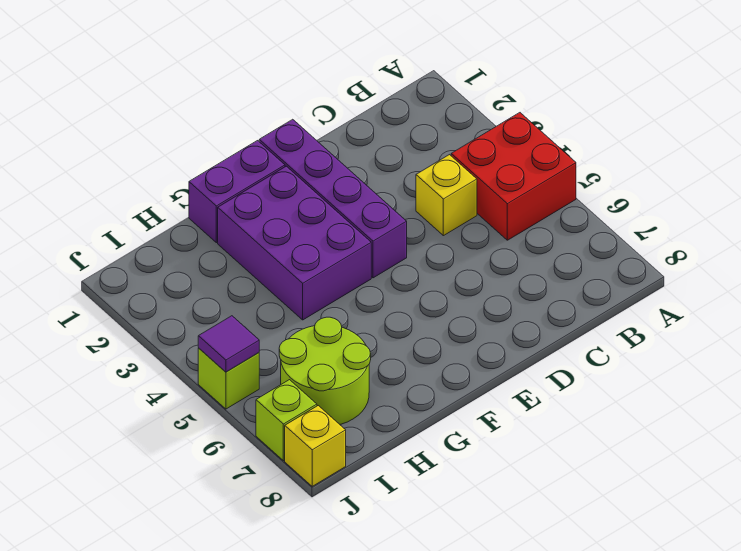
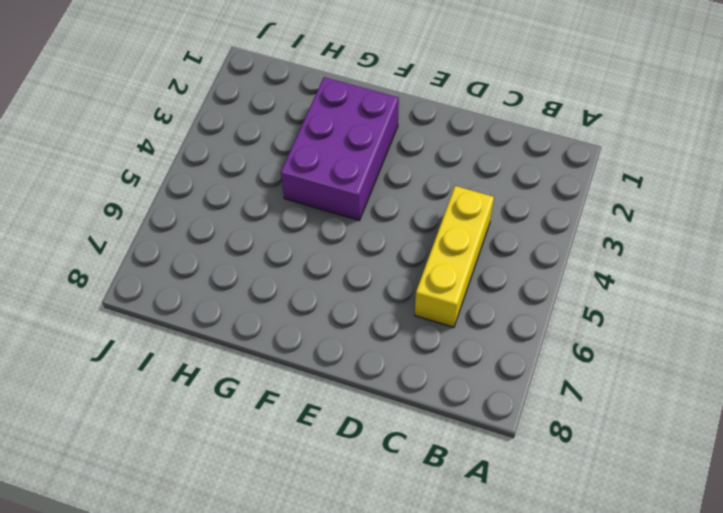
yellow 1x3 brick [415,186,494,327] -> yellow 1x1 brick [416,155,477,236]
none -> red 2x2 brick [451,113,576,240]
none -> purple 1x4 brick [259,119,407,278]

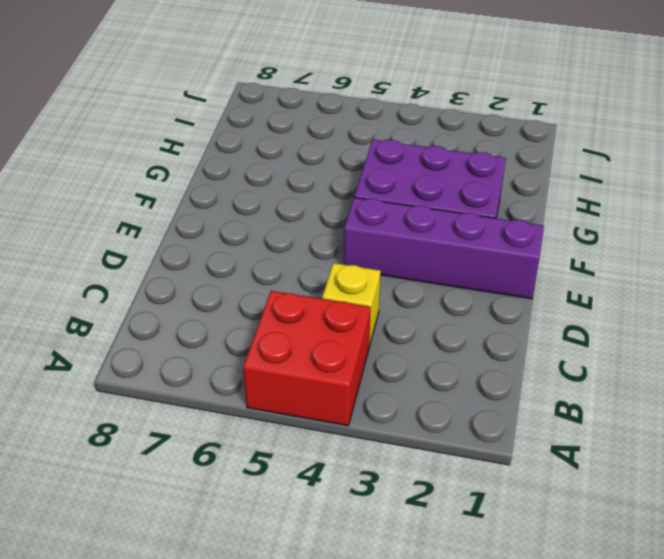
none -> purple 1x2 brick [189,141,285,243]
none -> lime 2x2 round brick [279,317,371,424]

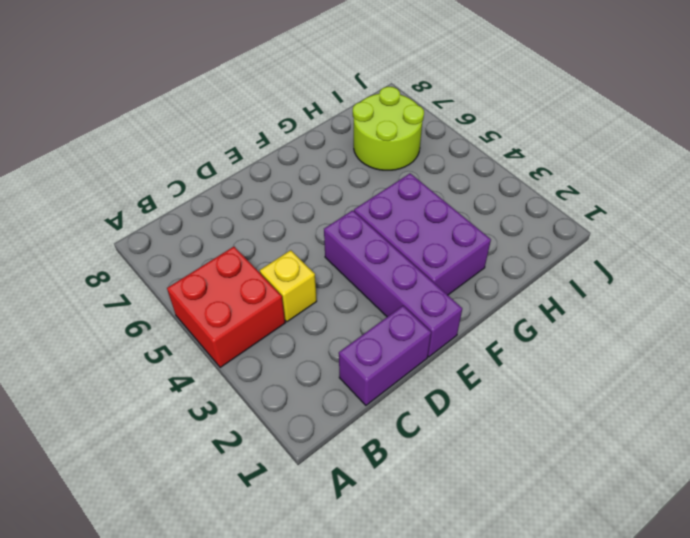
purple 1x2 brick [339,306,431,405] -> purple 1x2 brick moved to [189,141,285,243]
none -> lime 1x1 brick [198,348,259,409]
none -> lime 1x1 brick [256,380,317,461]

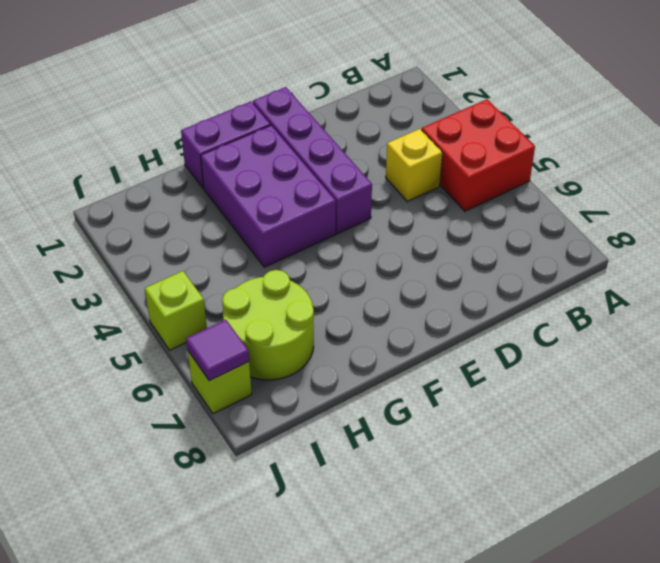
purple 1x1 tile [186,320,249,381] -> purple 1x1 tile moved to [198,316,259,372]
none -> yellow 1x1 brick [285,406,346,486]

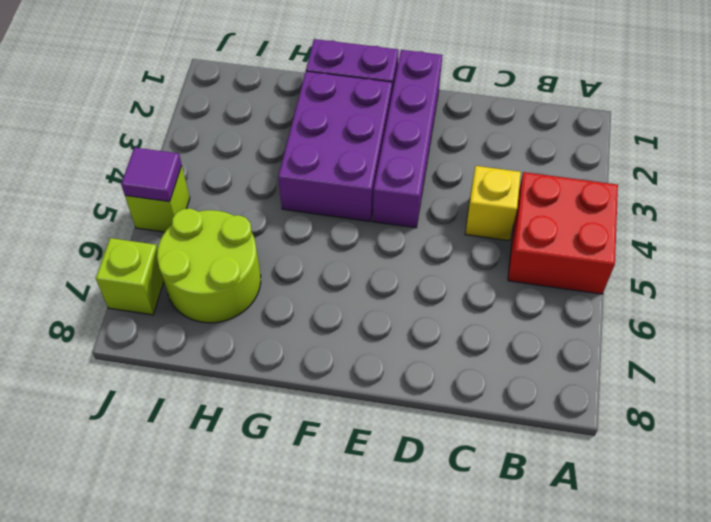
none -> yellow 1x1 brick [285,406,346,486]

